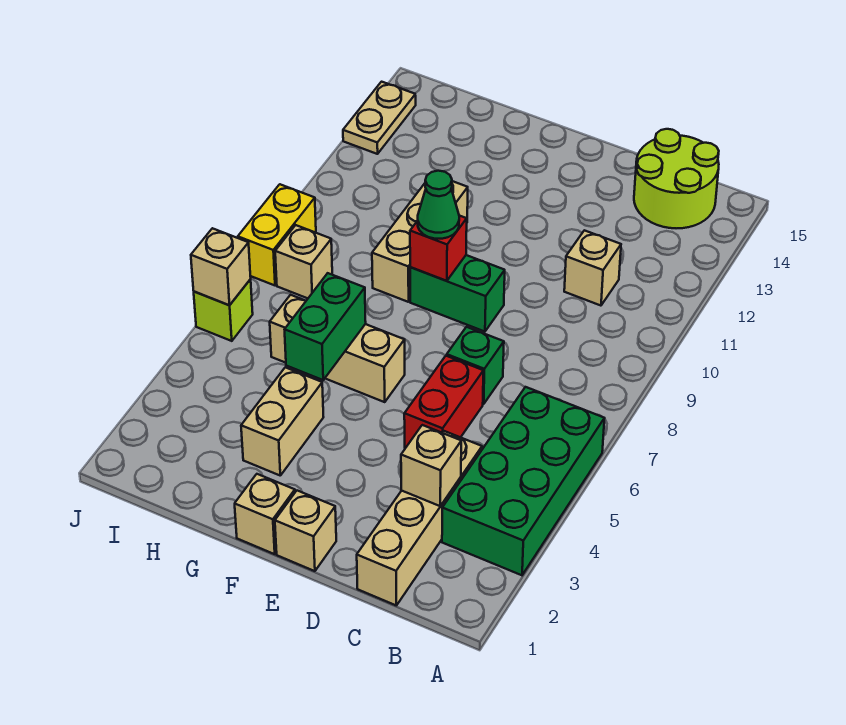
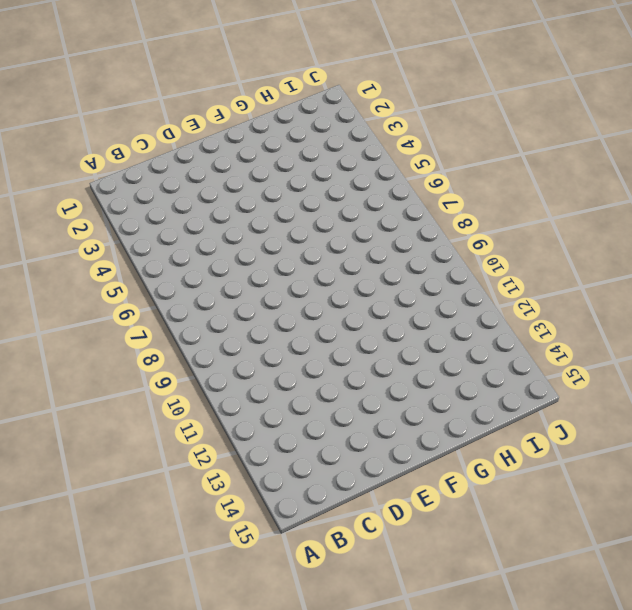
none -> green 2x4 brick [442,387,604,575]
none -> lime 2x2 round brick [634,129,719,228]
none -> tan 1x4 brick [357,431,482,605]

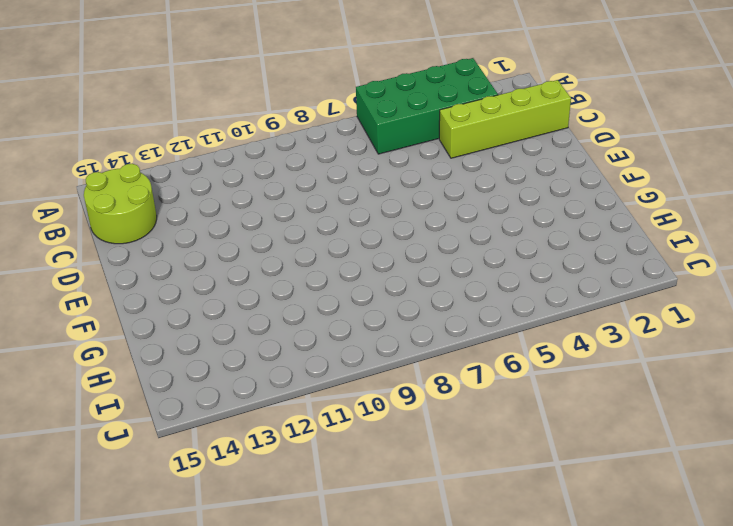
lime 1x4 brick [439,80,571,158] -> tan 1x4 brick [357,431,482,605]
none -> tan 1x1 brick [564,230,621,306]
none -> red 1x2 brick [404,356,483,448]
none -> green 1x1 brick [447,327,504,404]

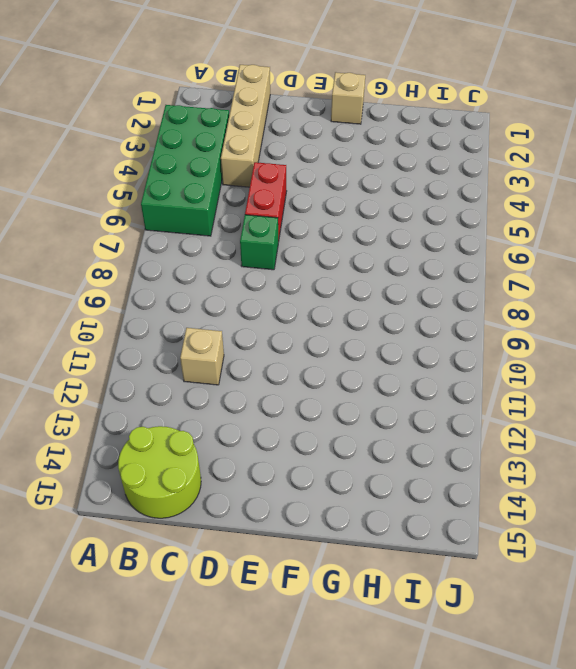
none -> tan 1x1 brick [275,491,336,571]
none -> green 1x2 brick [410,255,505,332]
none -> tan 1x3 brick [270,295,405,402]

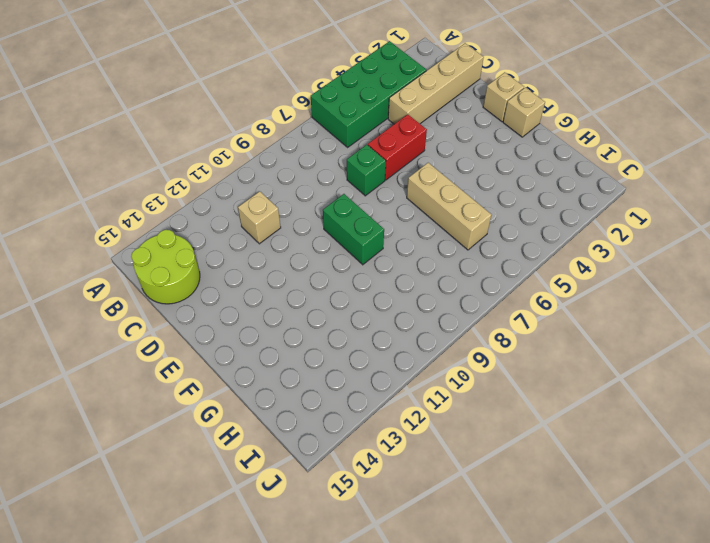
none -> tan 1x2 brick [241,367,323,475]
none -> tan 1x3 brick [372,181,468,302]
none -> tan 1x1 brick [275,225,332,298]

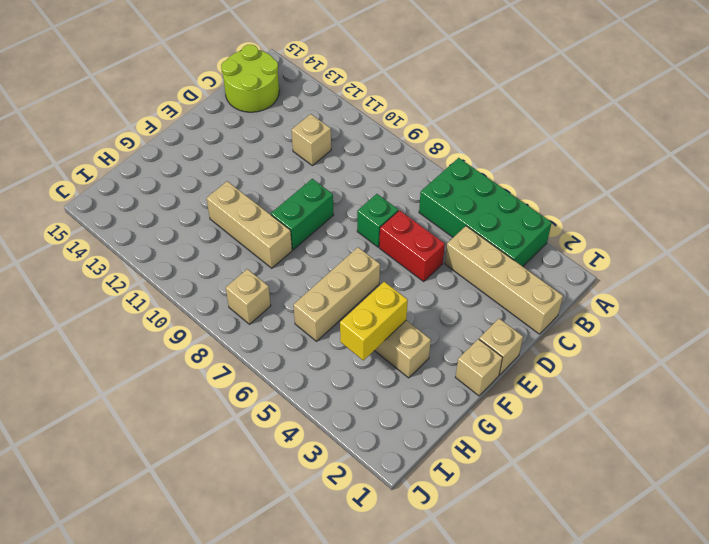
yellow 1x2 brick [340,282,408,360] -> yellow 1x2 brick turned to [238,184,316,285]
none -> lime 1x1 brick [194,279,253,341]
none -> tan 1x2 plate [343,82,416,154]
none -> tan 1x1 brick [401,425,461,506]

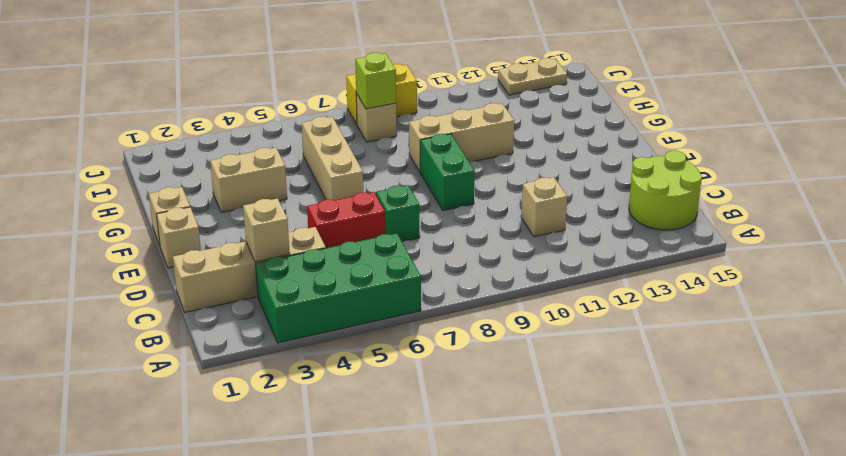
lime 1x1 brick [355,53,396,109] -> lime 1x1 brick moved to [194,279,253,341]
none -> red 1x1 brick [410,216,467,281]
none -> green 1x2 brick [285,273,366,380]
none -> tan 1x1 brick [191,228,251,305]

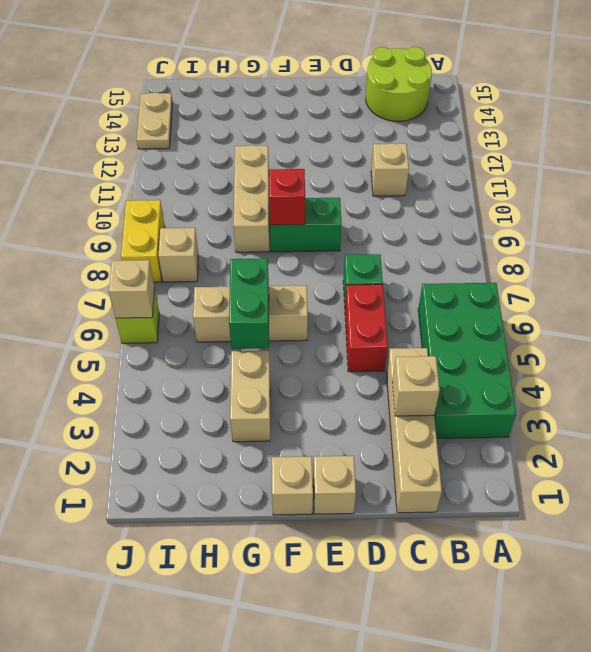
none -> green 1x1 cone [418,171,459,239]

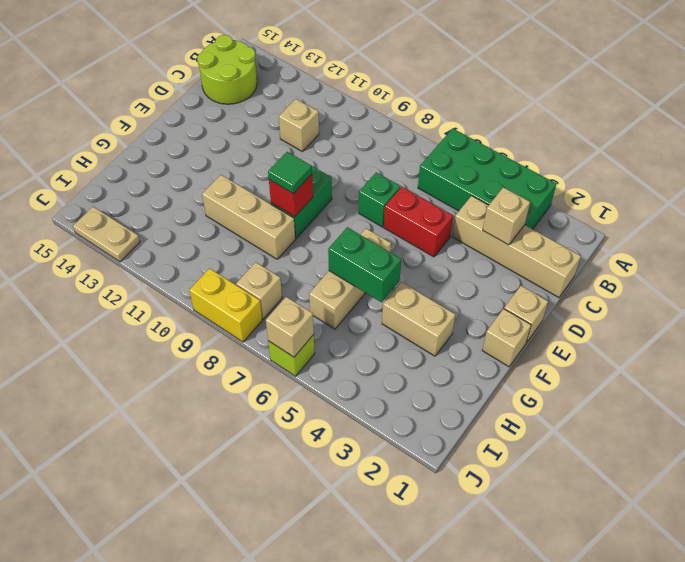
green 1x1 tile [268,152,312,194] -> green 1x1 cone [418,171,459,239]

